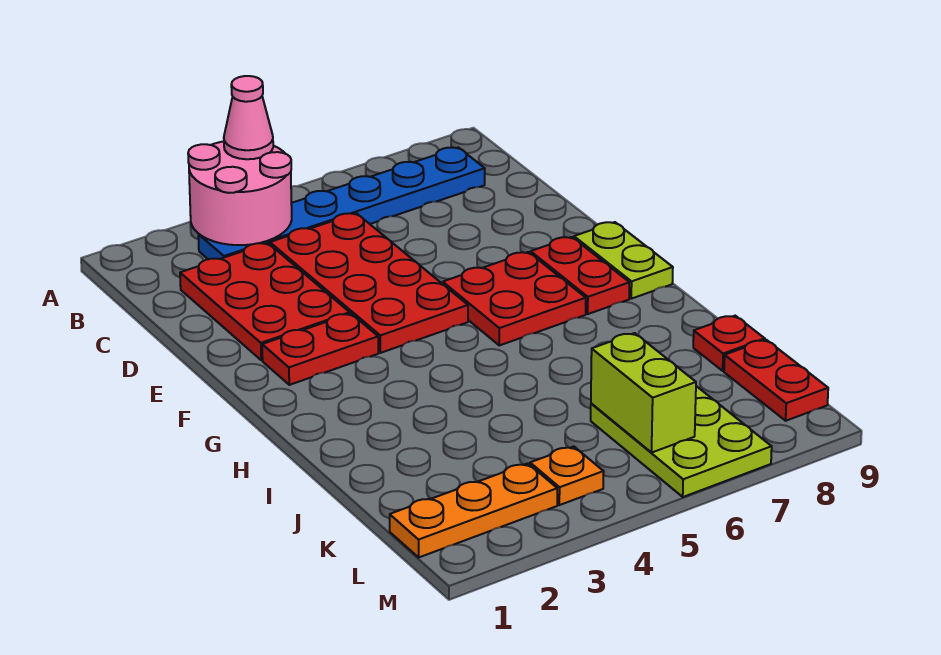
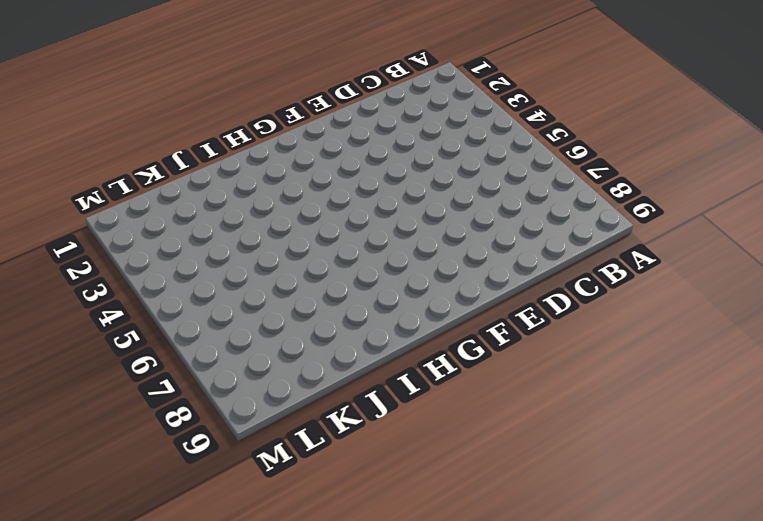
none -> blue 1x6 plate [198,147,485,259]
none -> red 2x3 plate [180,243,350,360]
none -> red 2x4 plate [270,213,468,353]

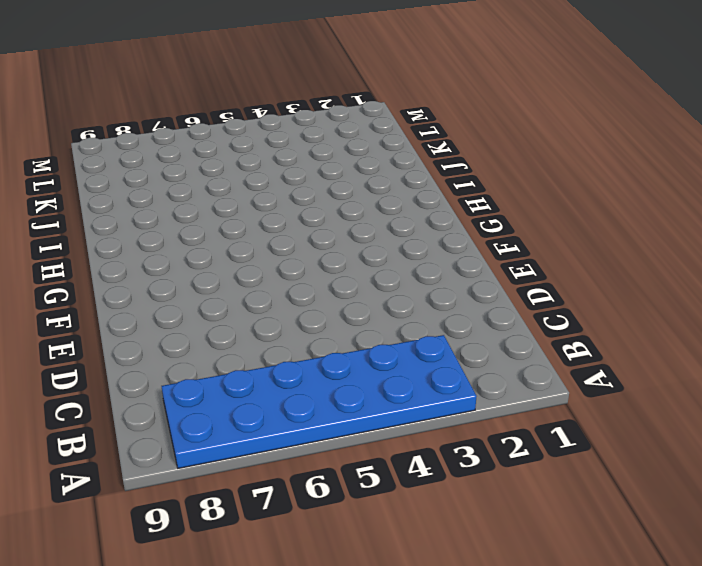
blue 2x6 plate [162,335,477,468] -> blue 1x6 plate [198,147,485,259]
none -> red 2x3 plate [180,243,350,360]
none -> red 2x4 plate [270,213,468,353]
none -> red 1x2 plate [262,314,378,385]

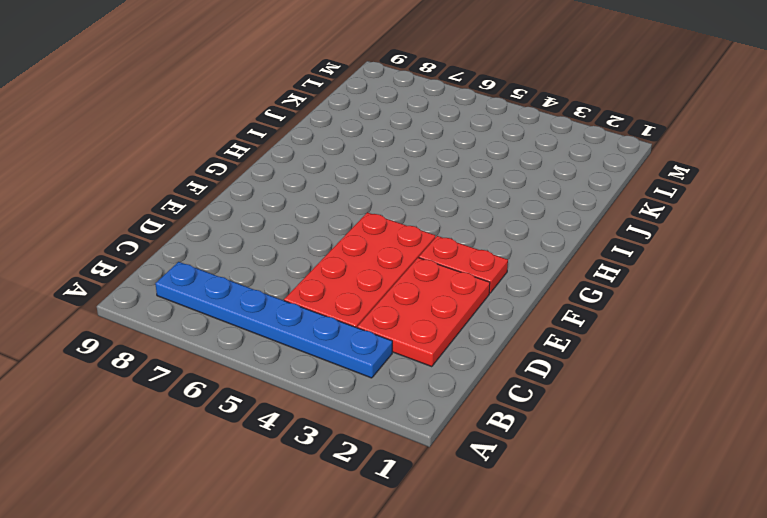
none -> red 2x2 plate [443,252,586,345]
none -> red 1x2 plate [531,237,630,314]
none -> lime 1x2 plate [574,222,673,299]

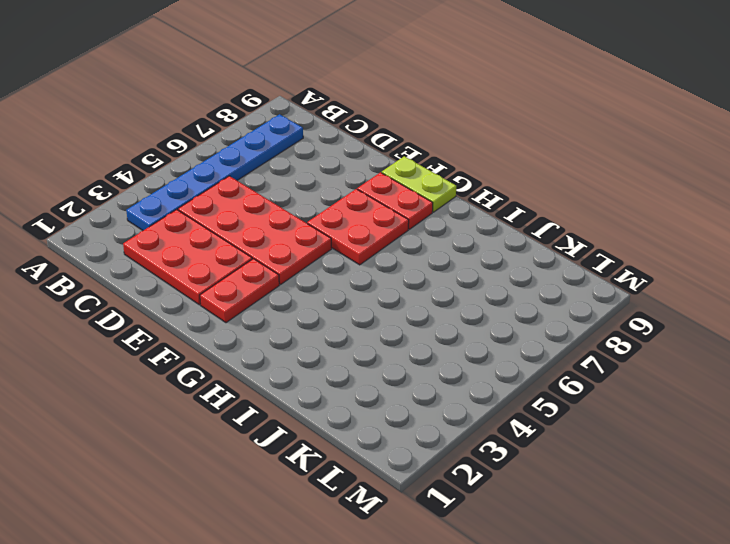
none -> red 1x1 plate [693,316,765,371]
none -> lime 2x3 plate [591,386,772,497]
none -> red 1x2 plate [724,340,828,421]

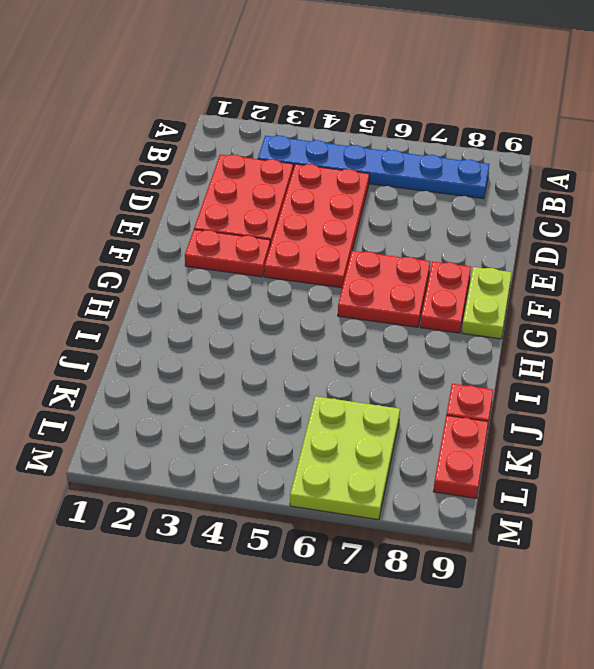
none -> orange 1x3 plate [390,463,557,557]
none -> orange 1x1 plate [530,447,604,505]
none -> pink 2x2 round brick [188,141,292,245]

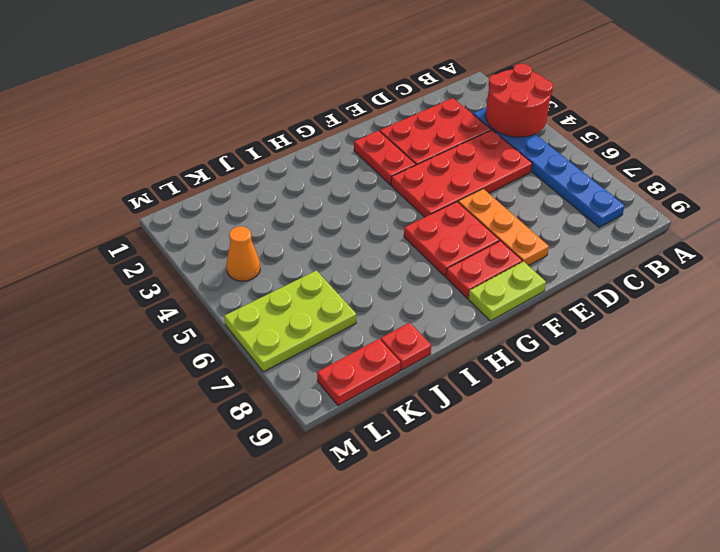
red 2x2 round brick [486,64,553,137] -> pink 2x2 round brick [188,141,292,245]
orange 1x3 plate [458,189,549,266] -> orange 1x3 plate moved to [390,463,557,557]
orange 1x1 cone [226,226,260,281] -> orange 1x1 plate [530,447,604,505]
none -> lime 1x2 brick [591,333,696,452]
none -> pink 1x1 cone [224,76,273,159]

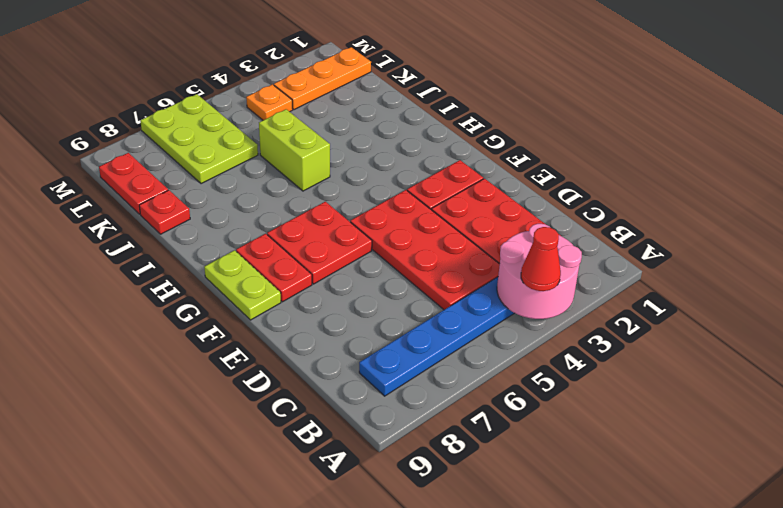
red 1x1 cone [521,227,561,291] -> pink 1x1 cone [224,76,273,159]
lime 1x2 brick [259,109,330,191] -> lime 1x2 brick moved to [591,333,696,452]

